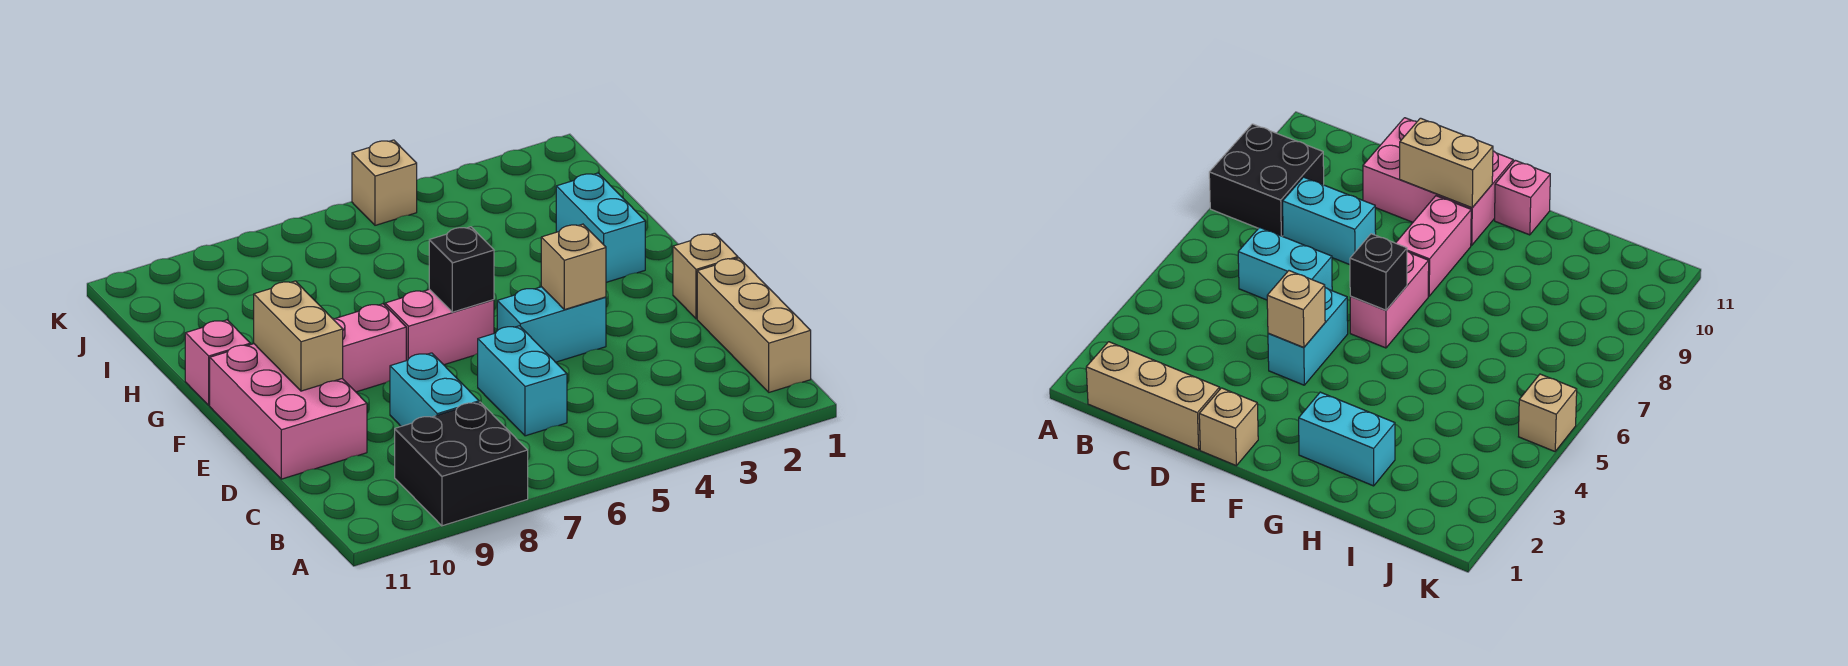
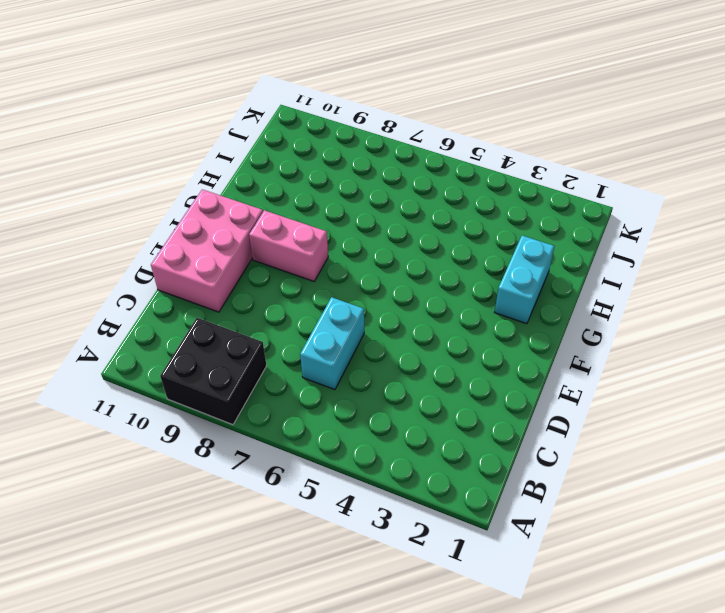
none -> tan 1x3 brick [697,258,811,392]
none -> cyan 1x2 brick [390,353,479,426]
none -> tan 1x1 brick [673,233,738,319]

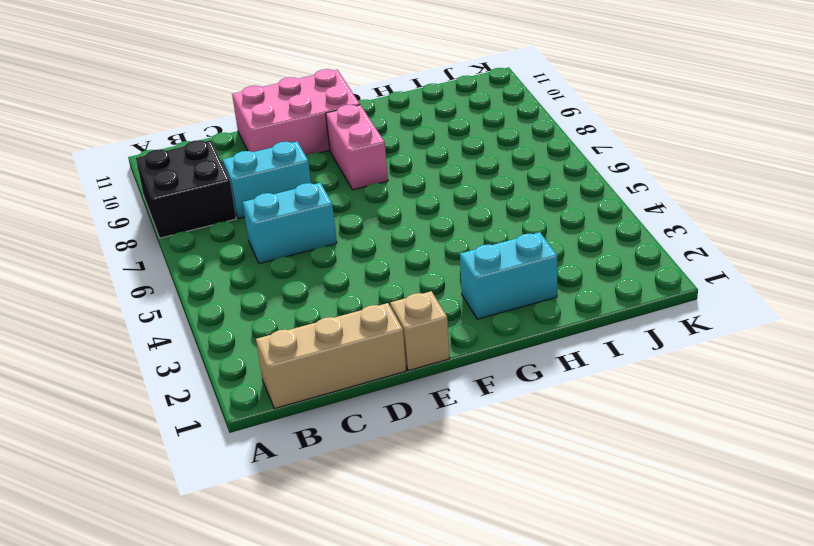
none -> cyan 1x2 brick [497,287,606,362]
none -> pink 1x2 brick [385,289,494,365]
none -> pink 1x1 brick [185,320,250,405]

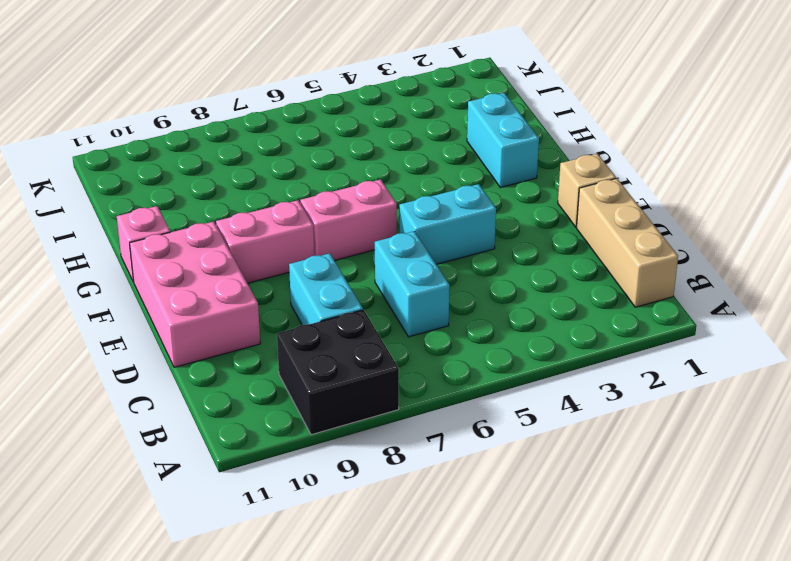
none -> tan 1x1 brick [352,140,417,225]
none -> tan 1x1 brick [541,224,606,310]
none -> tan 1x2 brick [254,281,343,391]

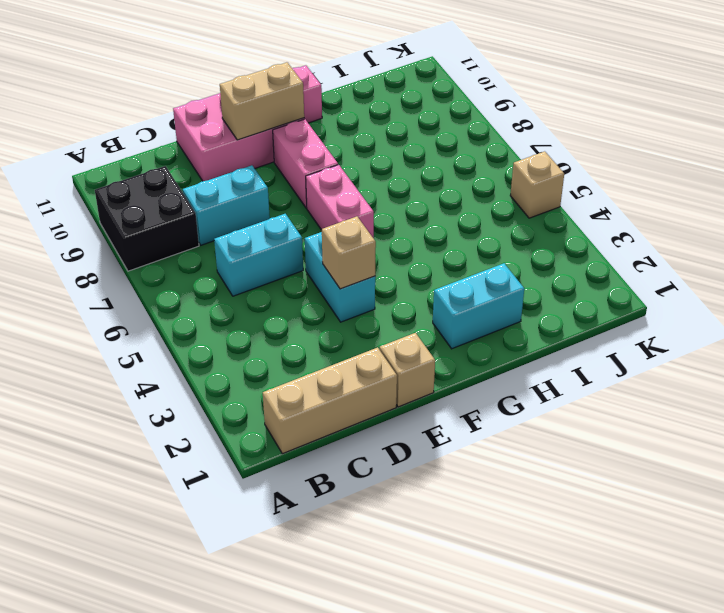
none -> black 1x1 brick [429,227,494,312]

